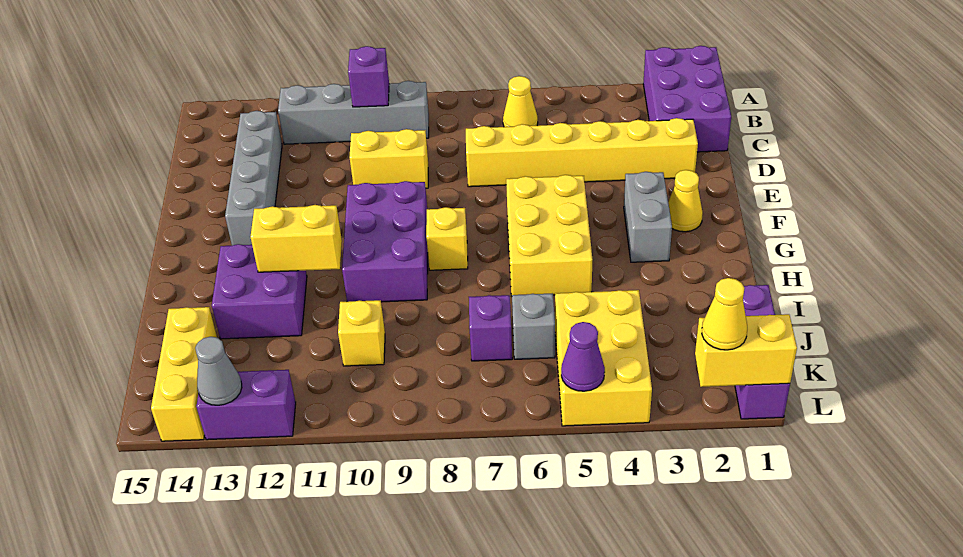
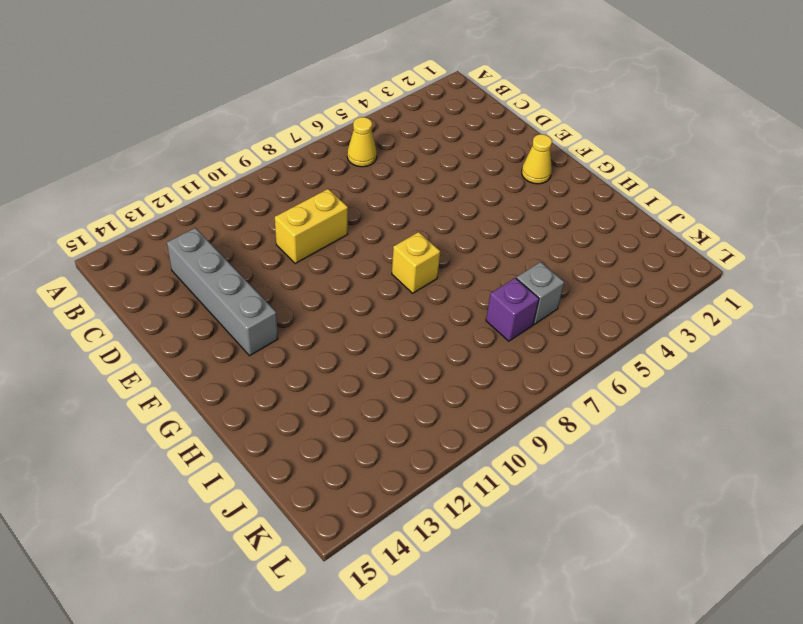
none -> purple 2x3 brick [643,46,731,152]
none -> grey 1x4 brick [278,81,429,144]
none -> yellow 1x6 brick [466,118,698,187]

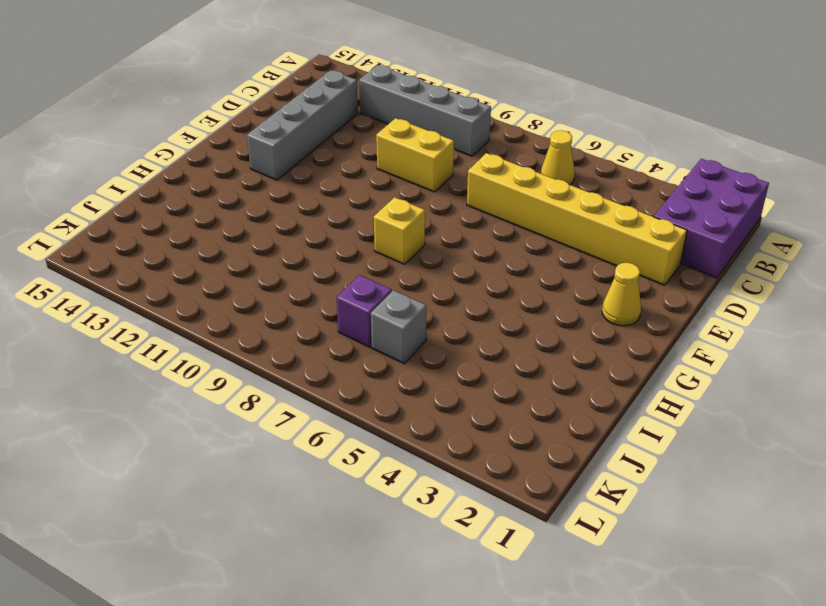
none -> grey 1x2 brick [624,172,672,262]
none -> yellow 2x3 brick [506,175,593,296]
none -> purple 2x3 brick [342,181,428,302]

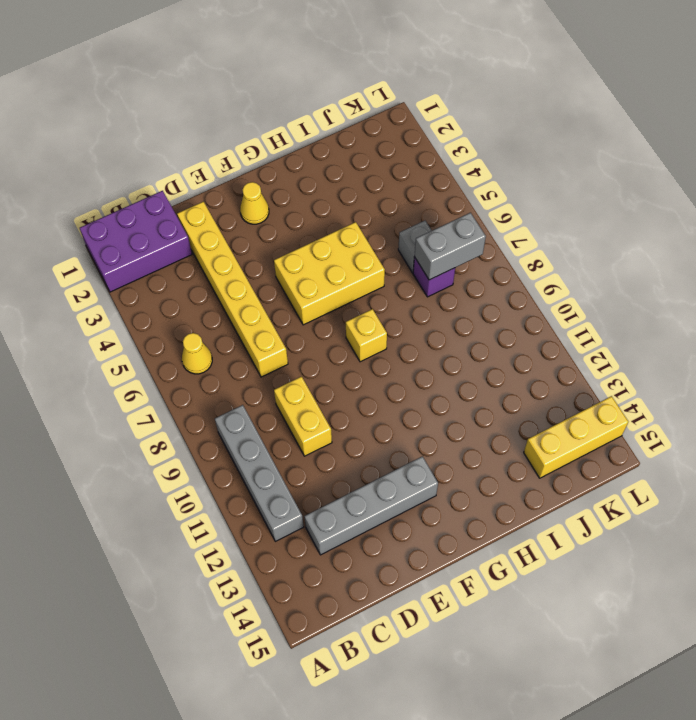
grey 1x2 brick [414,213,486,280] -> grey 1x2 brick moved to [624,172,672,262]
none -> purple 2x3 brick [342,181,428,302]
none -> purple 2x2 brick [212,244,307,339]
none -> purple 1x3 brick [735,285,790,419]

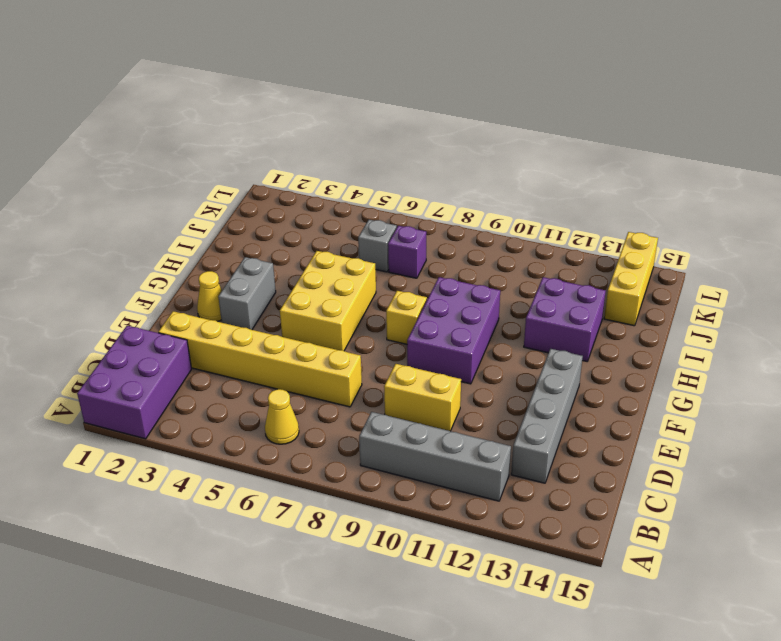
none -> purple 1x3 brick [735,285,790,419]
none -> yellow 2x3 brick [555,290,652,426]
none -> yellow 1x1 brick [338,300,385,366]

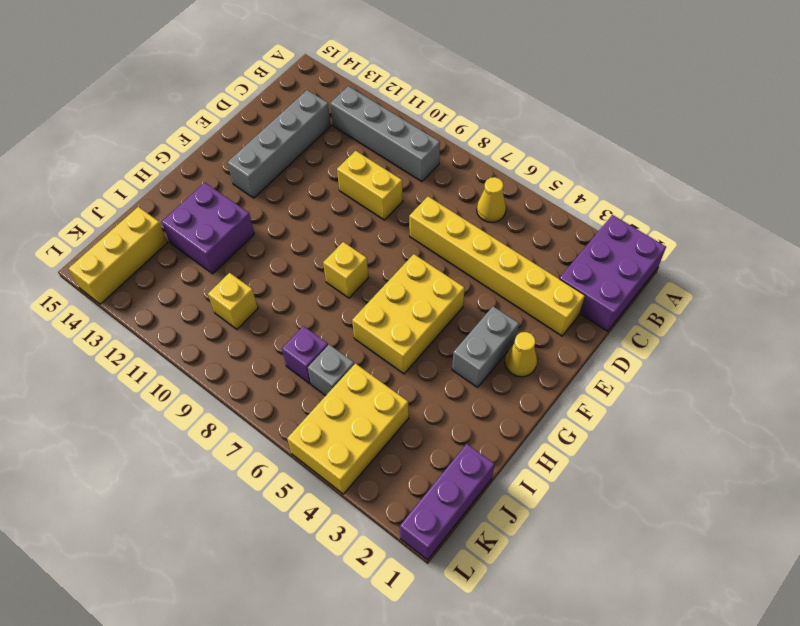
none -> purple 2x3 brick [342,181,428,302]
none -> purple 1x2 brick [196,370,296,440]
none -> purple 1x1 brick [348,46,389,107]

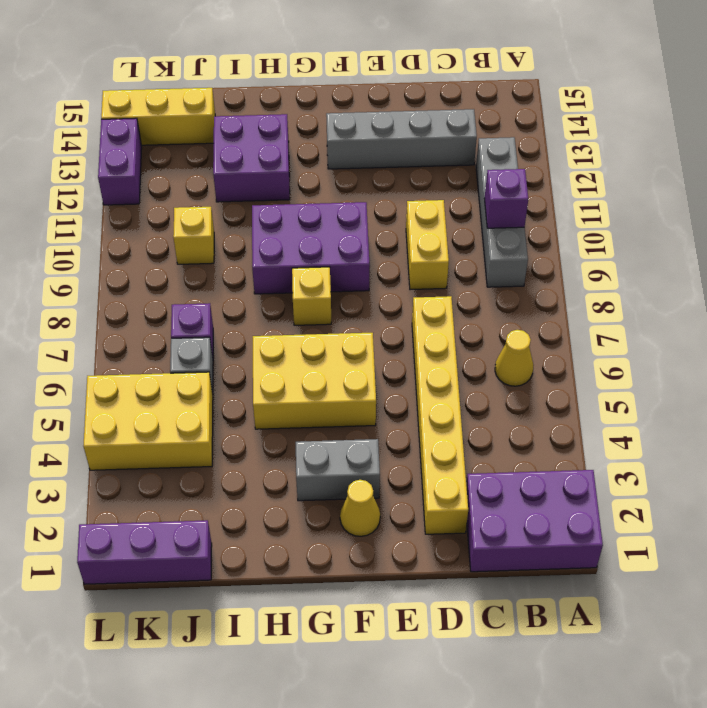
none -> yellow 1x2 brick [250,205,342,272]
none -> yellow 1x2 brick [695,314,797,387]
none -> purple 1x1 cone [561,322,605,391]

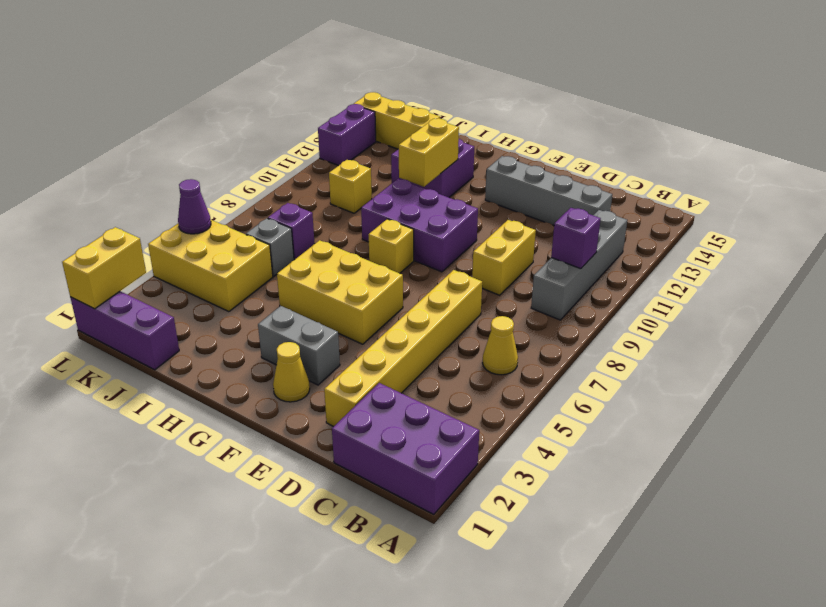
none -> grey 1x1 cone [195,337,242,405]
none -> yellow 1x1 cone [702,278,747,350]

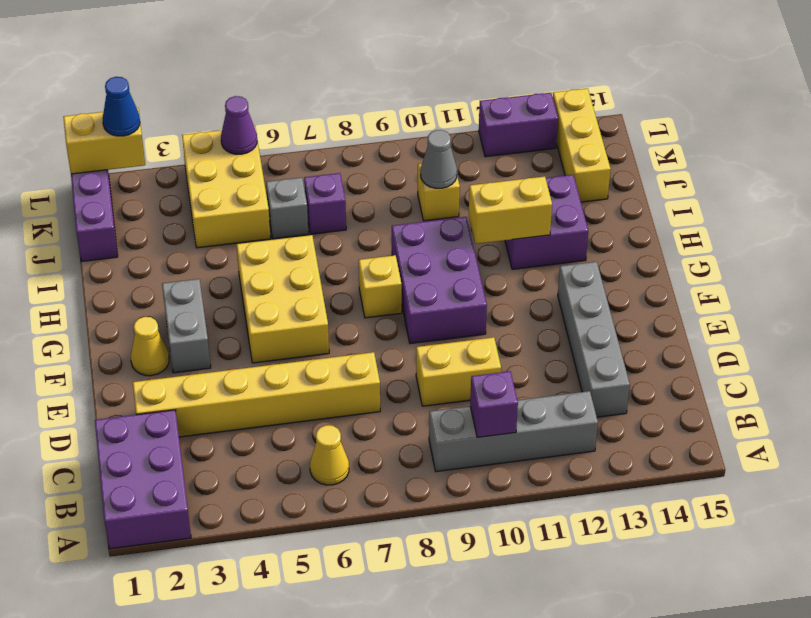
grey 1x1 cone [421,130,457,188] -> grey 1x1 cone moved to [195,337,242,405]
blue 1x1 cone [103,77,140,136] -> yellow 1x1 cone [702,278,747,350]

